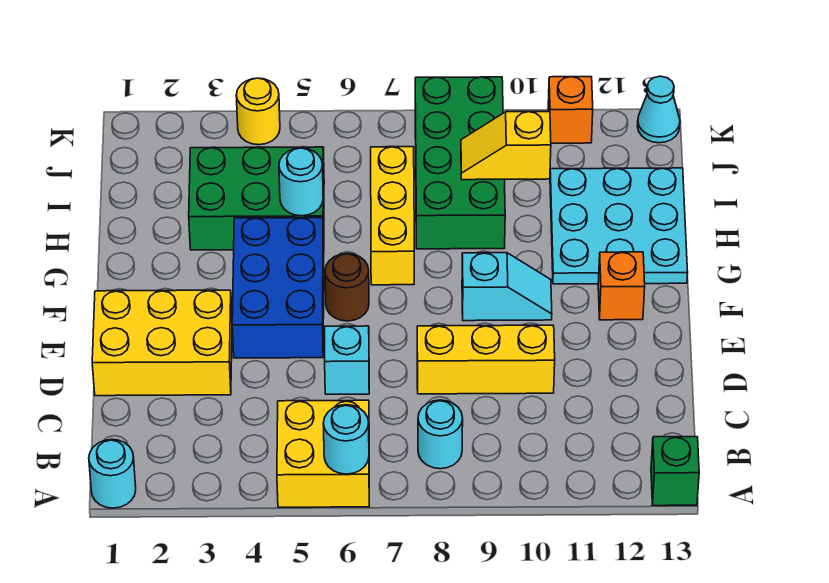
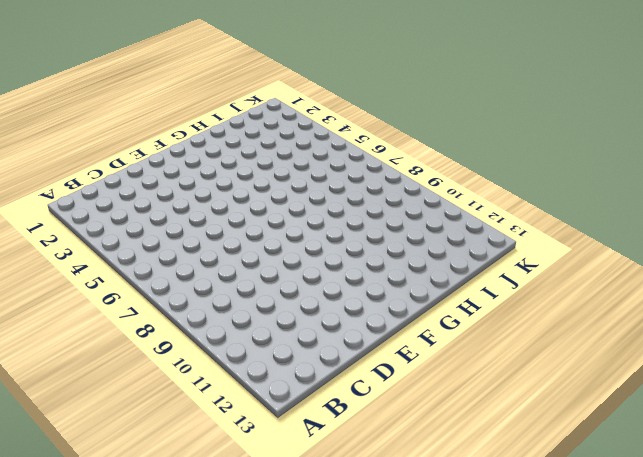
none -> cyan 1x1 round brick [89,439,136,508]
none -> yellow 2x2 brick [277,400,369,507]
none -> green 1x1 brick [651,437,699,506]

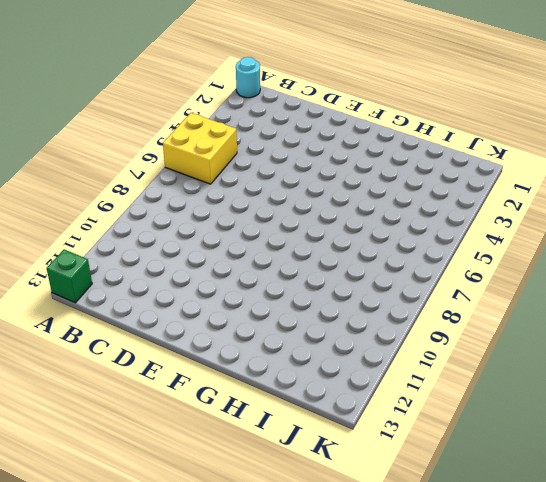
none -> cyan 1x1 round brick [418,400,463,469]
none -> yellow 2x3 brick [92,290,232,396]
none -> cyan 1x1 brick [325,326,369,394]

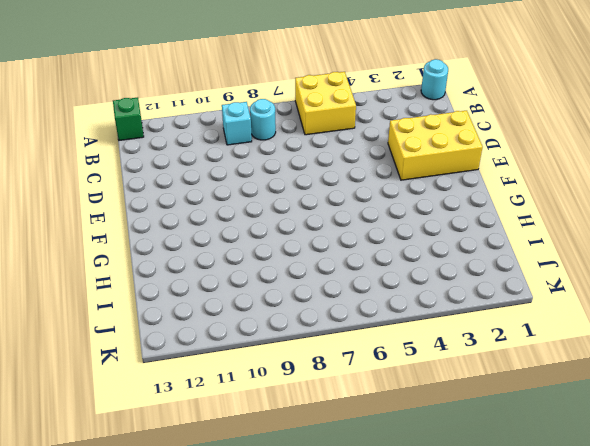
cyan 1x1 brick [222,102,252,145] -> cyan 1x1 brick moved to [325,326,369,394]
none -> yellow 1x3 brick [417,325,555,394]
none -> blue 2x3 brick [232,218,324,358]
none -> brown 1x1 round brick [325,254,369,321]

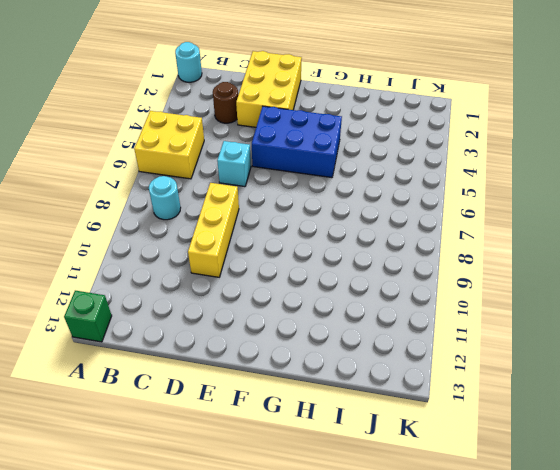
brown 1x1 round brick [213,82,238,123] -> brown 1x1 round brick moved to [325,254,369,321]
none -> cyan 1x2 slope [462,253,552,321]
none -> orange 1x1 brick [598,252,645,320]
none -> yellow 1x3 brick [371,147,414,285]

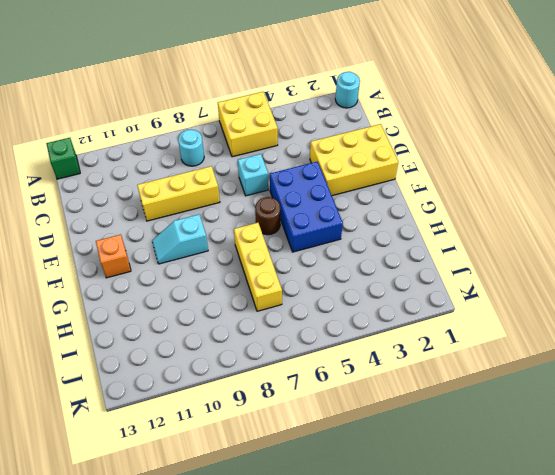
none -> cyan 3x3 plate [550,168,688,284]
none -> green 2x3 brick [189,147,324,250]
none -> green 2x4 brick [415,77,505,249]

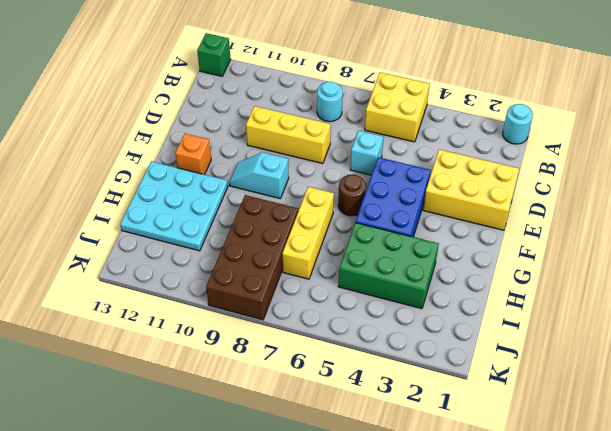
brown 2x4 brick [206,195,298,320] -> green 2x4 brick [415,77,505,249]
none -> yellow 1x1 round brick [236,78,280,145]
none -> orange 1x1 brick [548,77,593,143]
none -> cyan 1x1 cone [637,76,680,143]

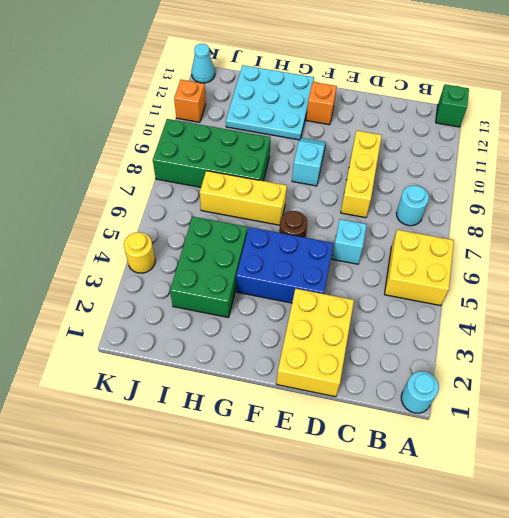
none -> cyan 1x1 round brick [323,405,369,474]
none -> cyan 1x1 round brick [279,148,323,216]
none -> yellow 1x2 slope [461,112,551,180]

